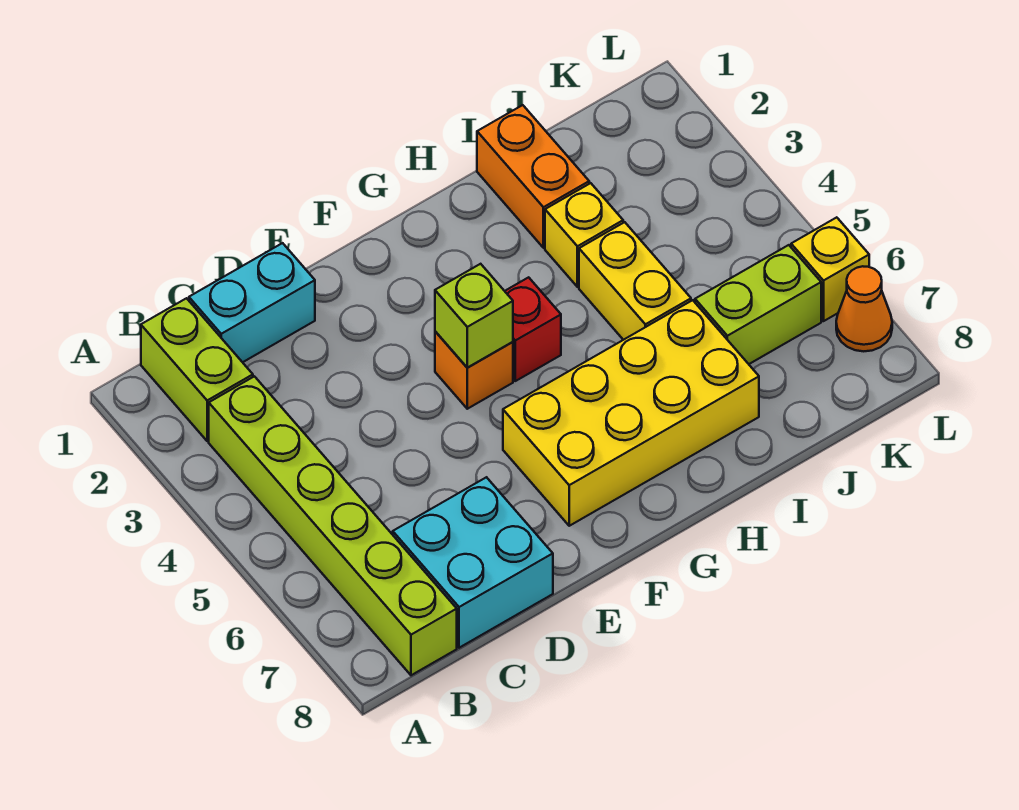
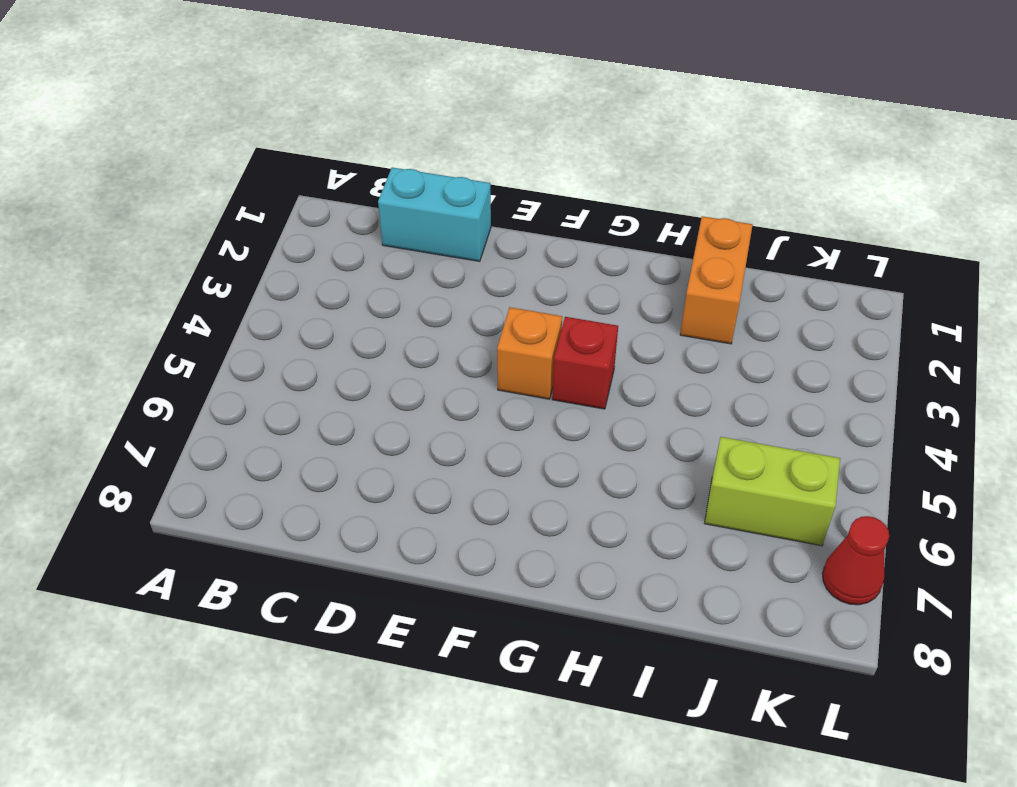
red 1x1 cone [823,516,889,605] -> orange 1x1 cone [836,266,892,351]
none -> lime 1x2 brick [141,298,253,441]
none -> lime 1x6 brick [209,376,457,675]
none -> cyan 2x2 brick [393,477,553,648]

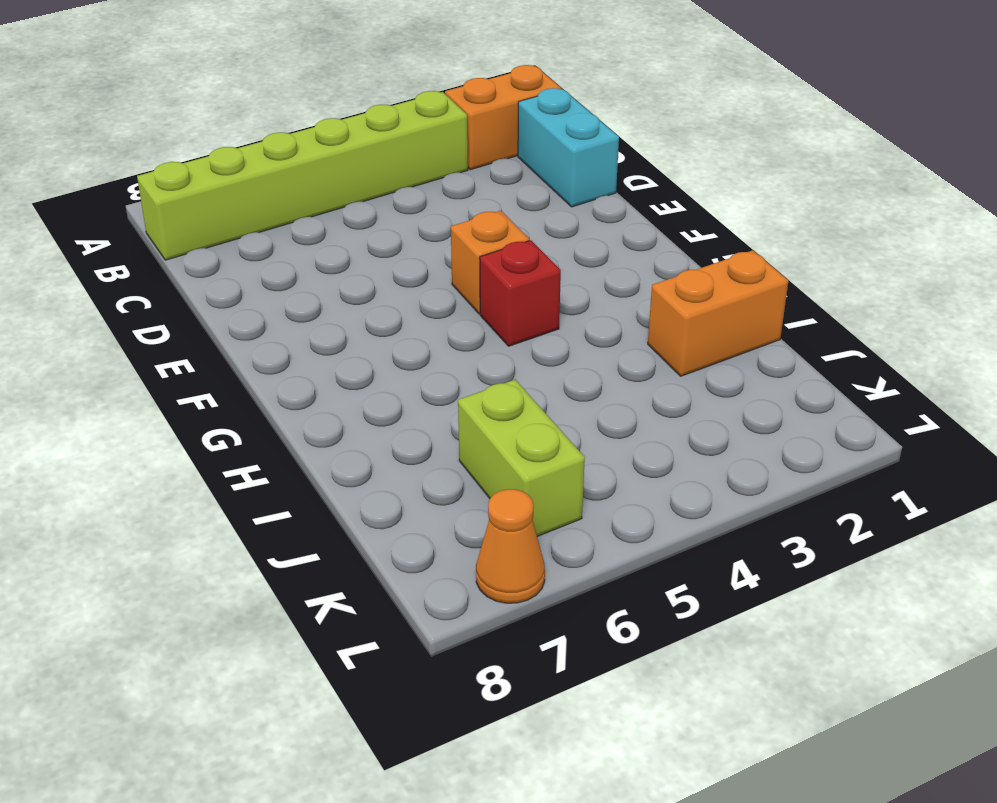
orange 1x2 brick [445,65,562,170] -> lime 1x2 brick [141,298,253,441]
none -> cyan 2x2 brick [393,477,553,648]
none -> yellow 2x4 brick [503,300,759,526]
none -> yellow 1x1 brick [545,183,623,287]

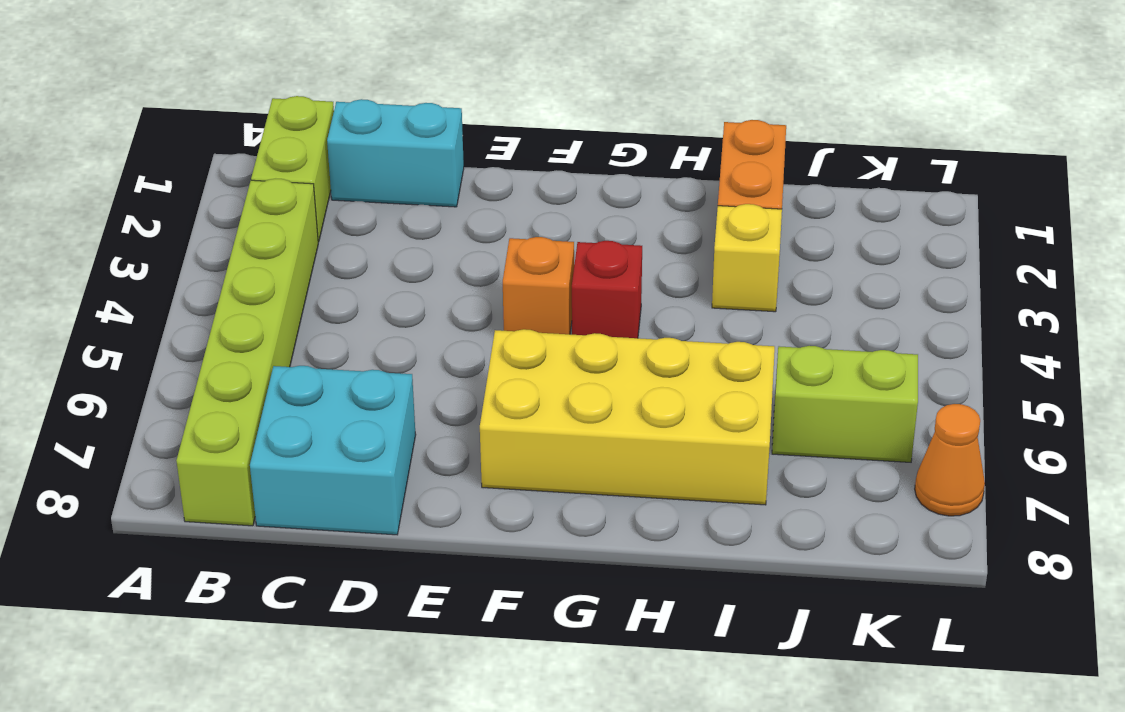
none -> yellow 1x2 brick [579,222,691,340]
none -> yellow 1x1 brick [791,217,869,321]
none -> lime 1x1 brick [435,264,513,368]

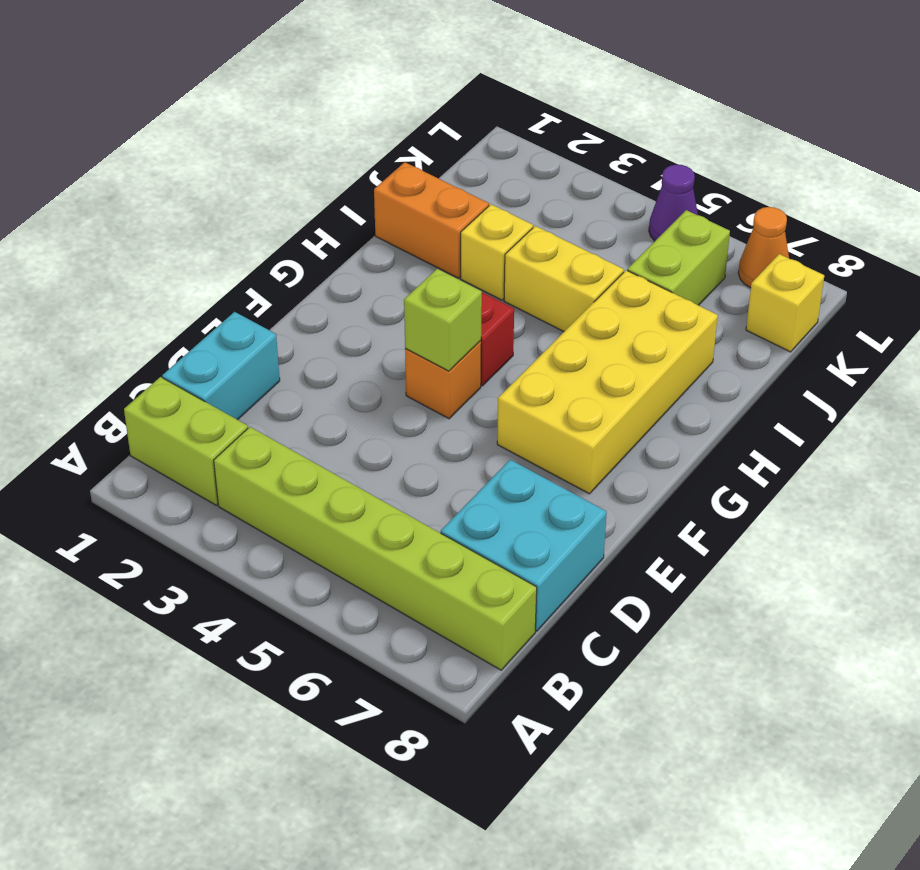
yellow 1x1 brick [746,254,824,352] -> yellow 1x1 brick moved to [791,217,869,321]
purple 1x1 cone [649,164,698,241] -> none

